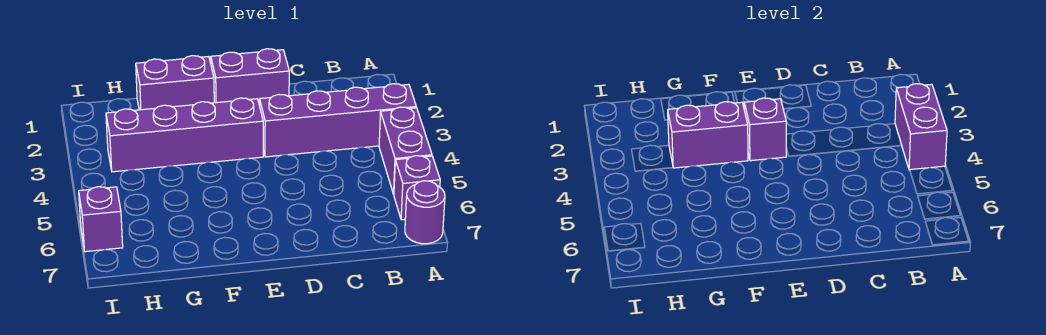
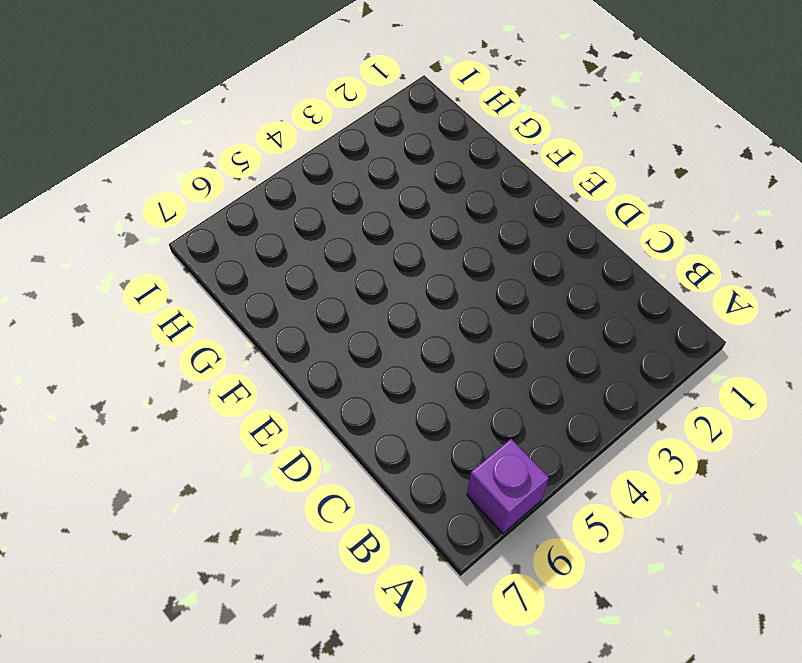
none -> purple 1x4 brick [260,84,416,157]
none -> purple 1x2 brick [379,107,432,194]

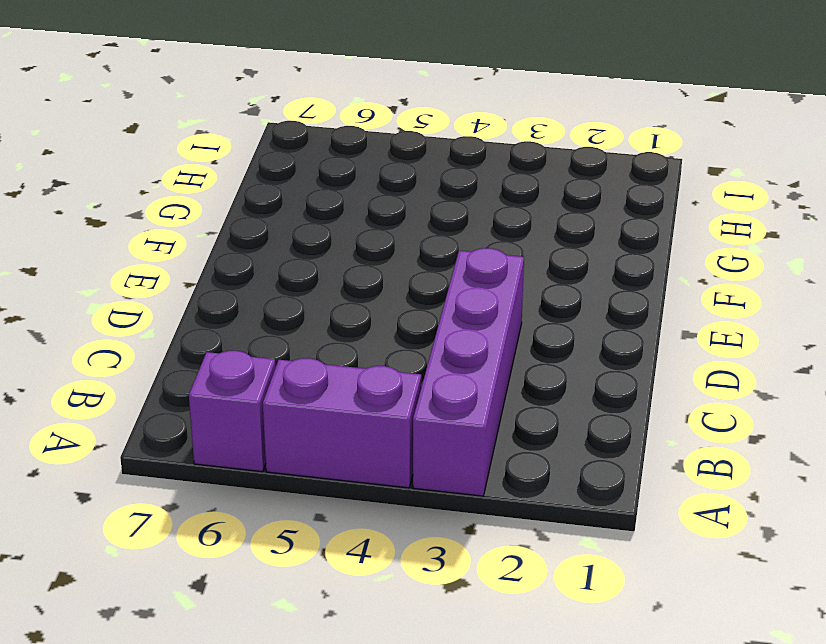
none -> purple 1x1 round brick [405,181,445,244]
none -> purple 1x2 brick [211,49,289,106]

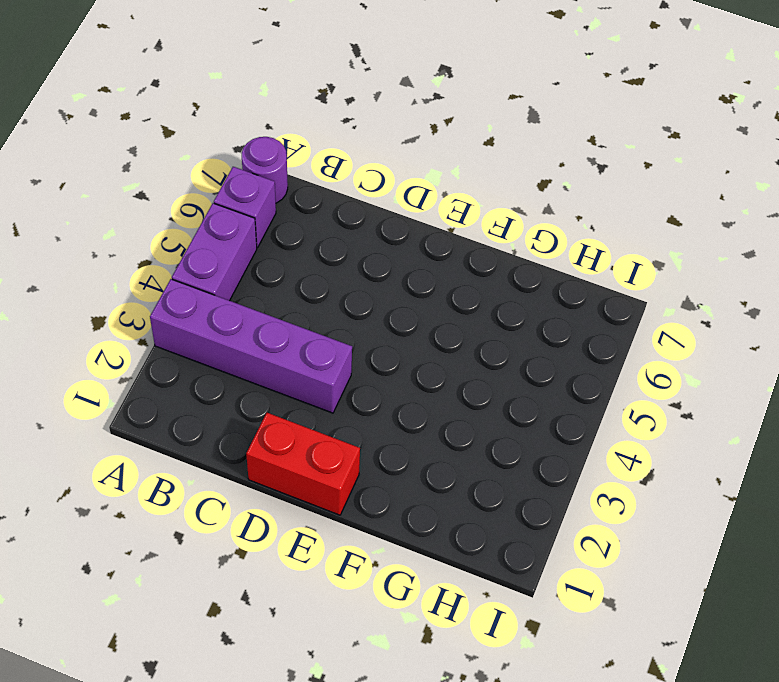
red 1x2 brick [246,413,360,515] -> purple 1x2 brick [211,49,289,106]
none -> purple 1x4 brick [106,98,263,172]
none -> purple 1x2 brick [136,56,214,110]

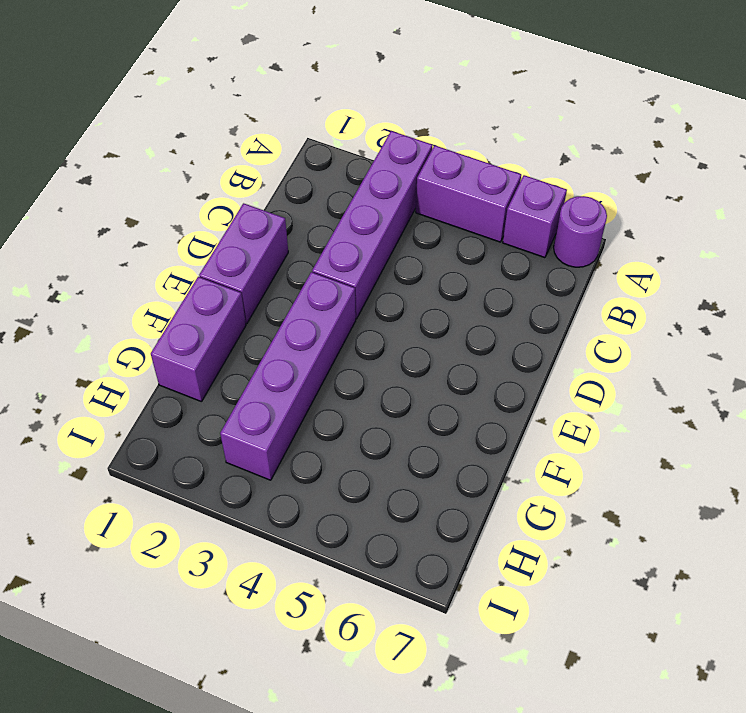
none -> purple 1x1 brick [79,187,123,252]
none -> purple 1x2 brick [895,84,947,170]

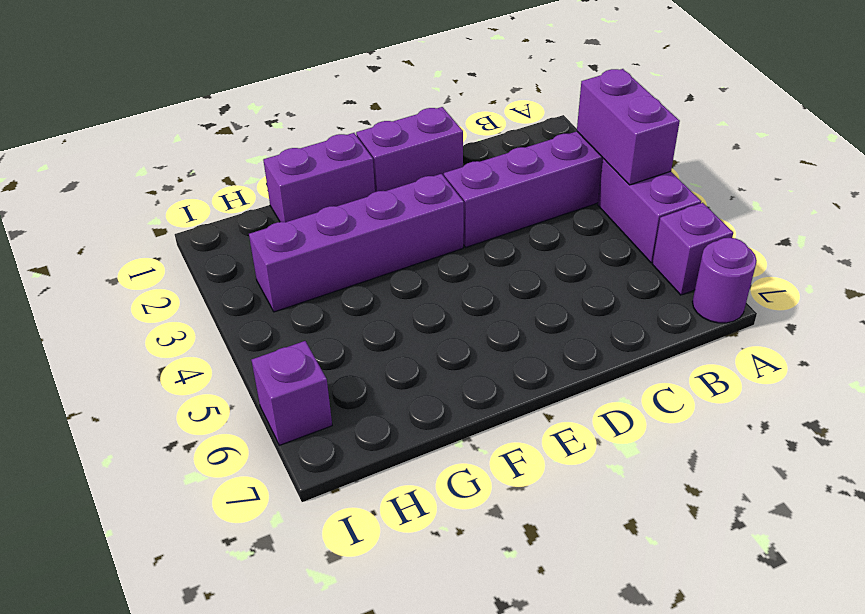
none -> purple 1x1 brick [744,98,786,161]
none -> purple 1x2 brick [668,102,748,168]

